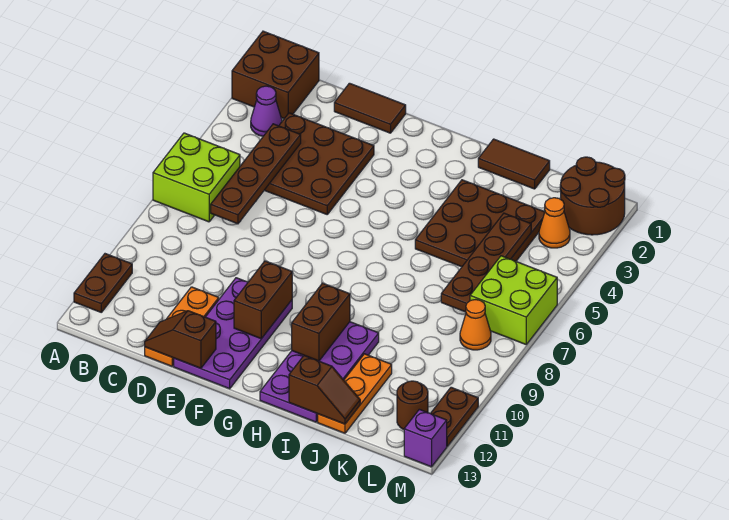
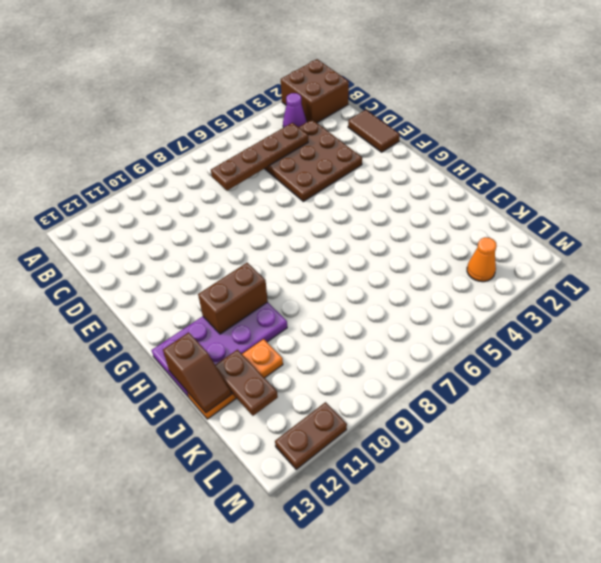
brown 1x2 plate [215,350,278,416] -> brown 1x2 plate turned to [74,254,132,312]
none -> lime 2x2 brick [153,133,240,222]
none -> orange 1x3 plate [145,287,219,366]
none -> purple 2x4 plate [174,278,292,389]

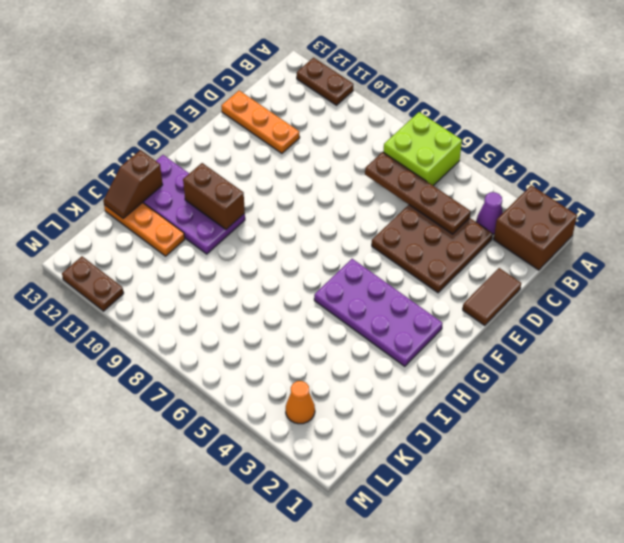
purple 2x4 plate [314,259,443,366] -> purple 2x4 plate moved to [174,278,292,389]
none -> brown 1x2 tile [478,139,550,189]
none -> brown 3x3 plate [415,180,545,267]
none -> brown 2x2 round brick [560,157,625,235]

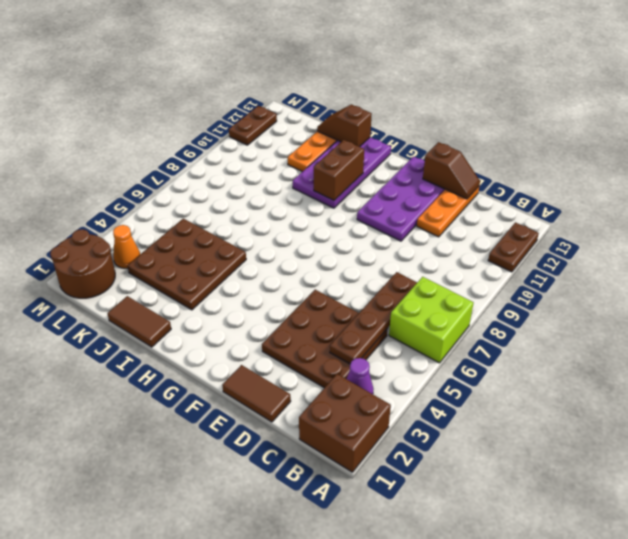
none -> lime 2x2 brick [470,256,557,344]
none -> orange 1x1 cone [460,300,491,350]
none -> brown 1x1 round brick [397,381,428,429]

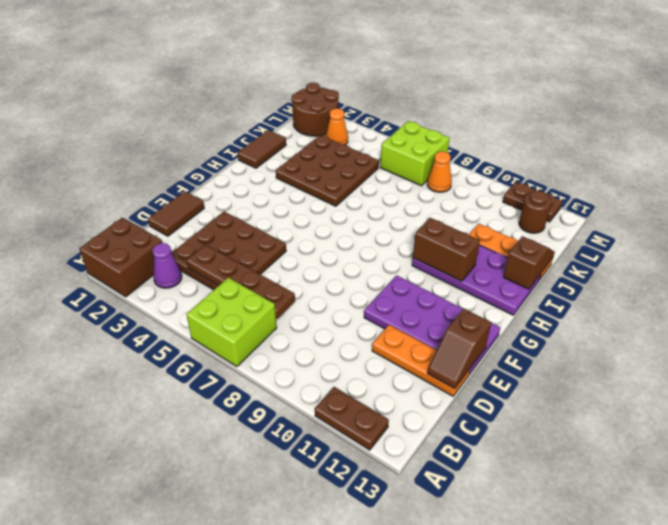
none -> purple 1x1 brick [404,409,447,467]
none -> brown 1x2 brick [234,261,292,339]
none -> brown 1x4 plate [441,213,531,312]

